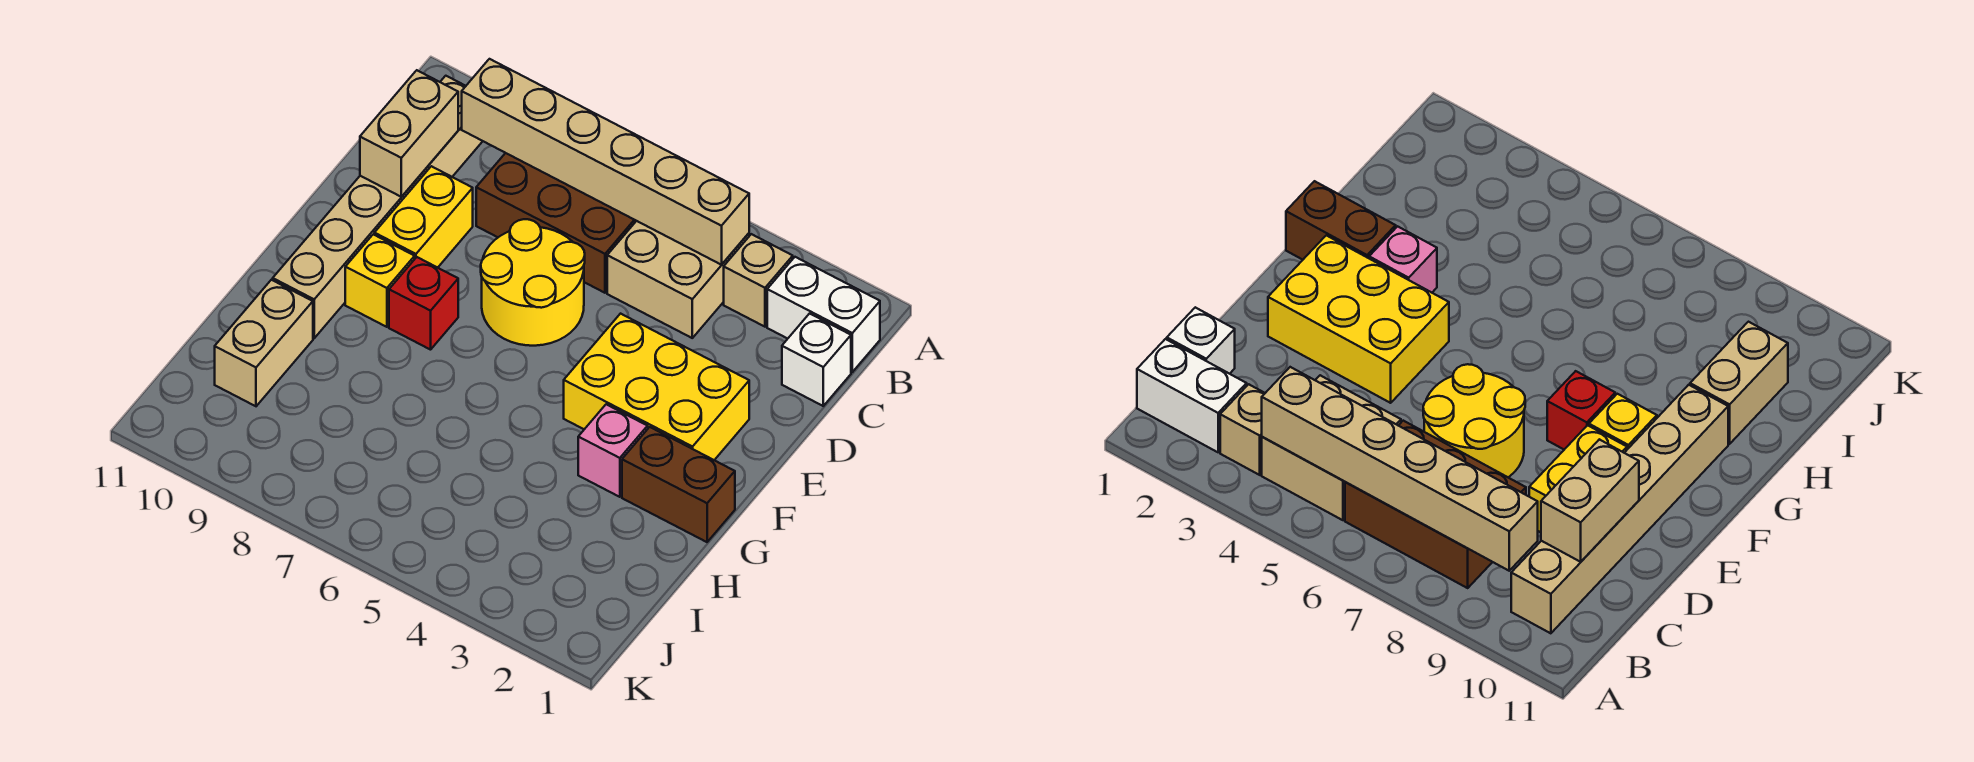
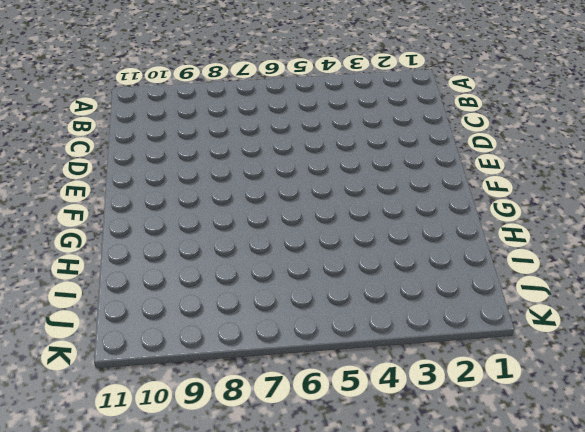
none -> white 1x2 brick [767,257,880,372]
none -> tan 1x1 brick [724,234,793,327]
none -> tan 2x2 brick [607,221,749,338]

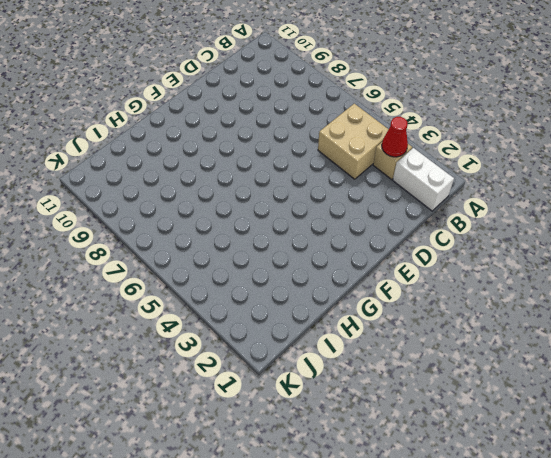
red 1x1 cone [382,117,408,157] -> none
none -> brown 2x3 brick [476,153,636,293]
none -> tan 1x6 brick [273,76,483,338]
none -> white 1x1 brick [782,313,851,406]

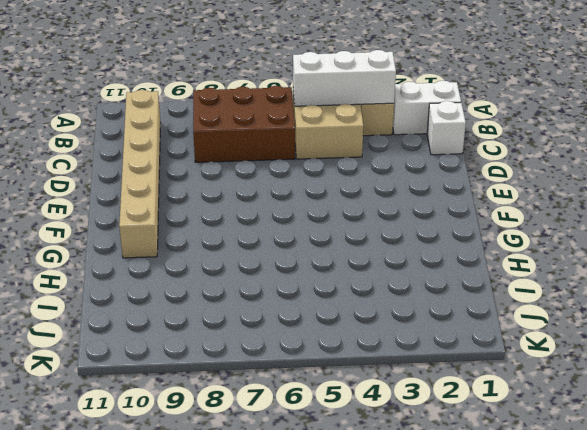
white 1x3 brick [293,50,396,106] -> tan 1x6 brick [462,59,749,265]
none -> yellow 2x2 round brick [481,219,585,346]
none -> yellow 1x2 brick [374,166,473,268]
none -> yellow 2x3 brick [564,314,749,460]

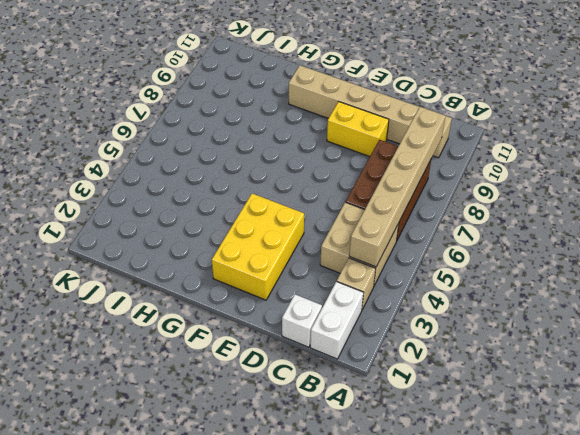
none -> yellow 2x2 round brick [481,219,585,346]
none -> red 1x1 brick [389,257,458,350]
none -> yellow 1x1 brick [345,234,415,327]

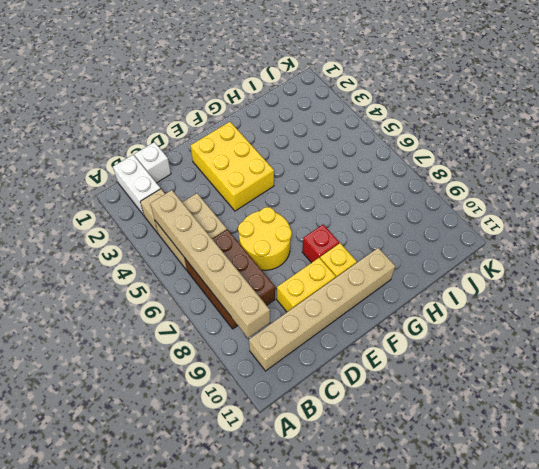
none -> brown 1x2 brick [622,427,735,542]
none -> pink 1x1 brick [578,404,648,497]
none -> tan 1x2 brick [215,280,313,406]

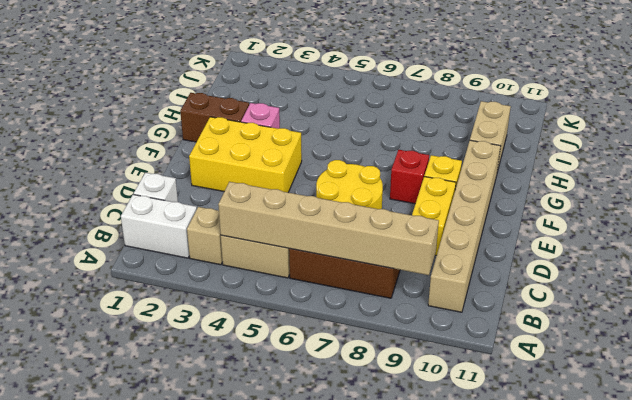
none -> tan 1x2 brick [360,70,458,197]

